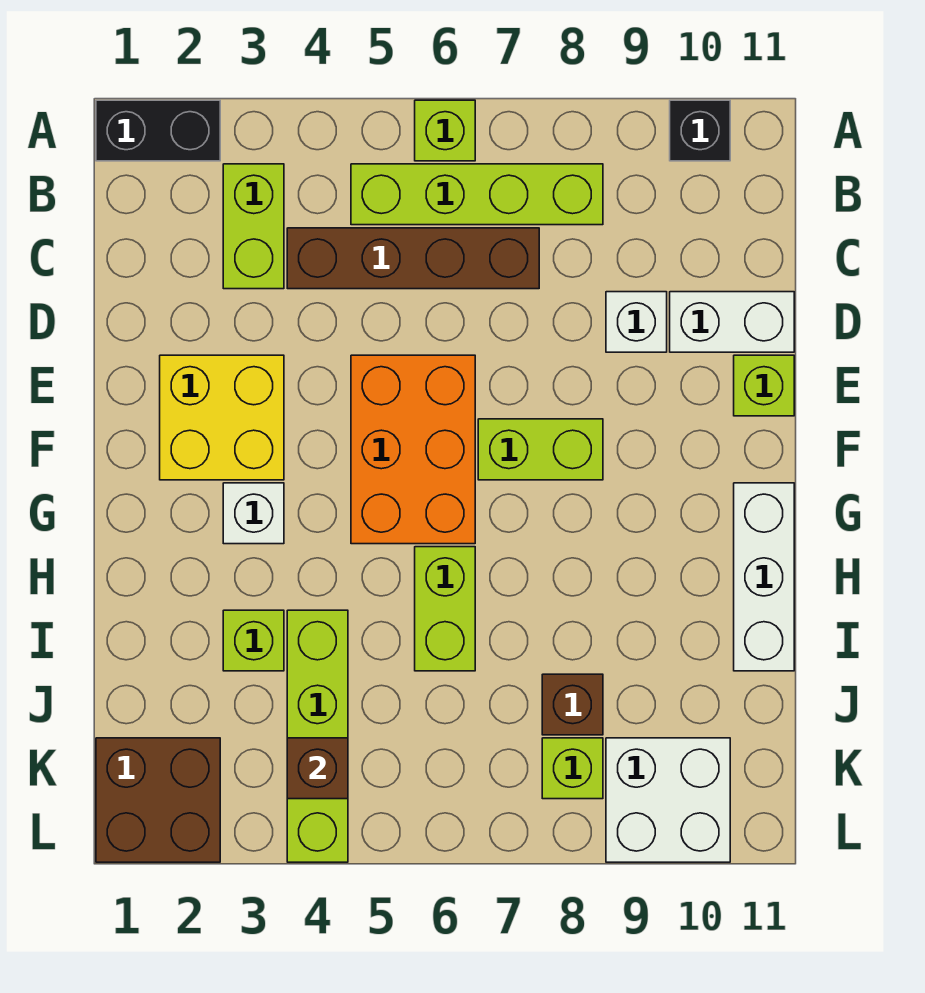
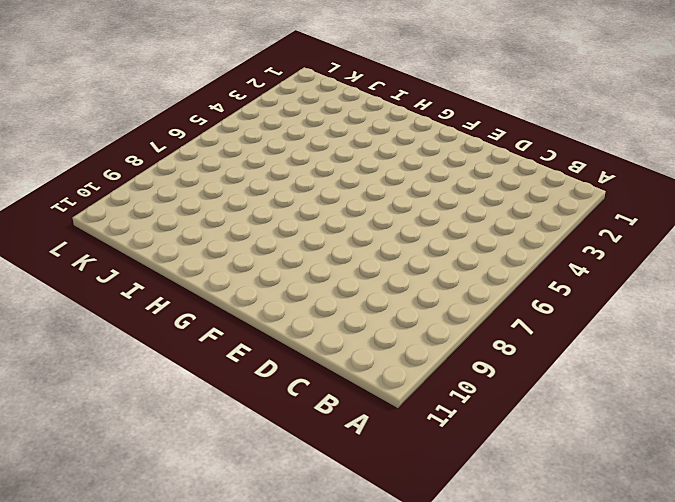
none -> black 1x2 brick [96,100,220,161]
none -> lime 1x1 brick [415,100,475,161]
none -> black 1x1 brick [670,100,730,161]

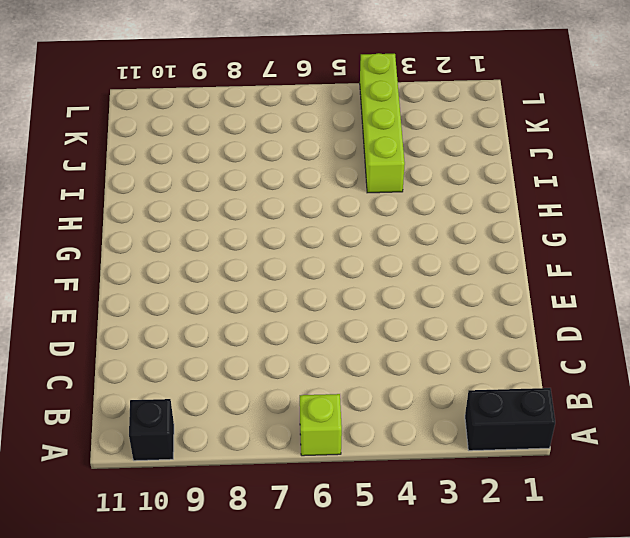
none -> lime 1x2 brick [223,164,284,289]
none -> lime 1x4 brick [351,164,603,225]
none -> brown 1x4 brick [287,228,539,289]

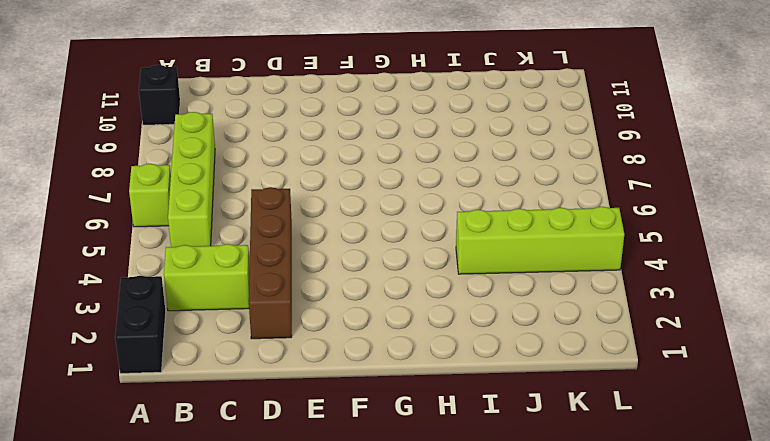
brown 1x4 brick [249,187,292,339] -> brown 1x4 brick moved to [287,228,539,289]
none -> white 1x1 brick [606,292,667,352]
none -> white 1x2 brick [670,292,794,352]
none -> yellow 2x2 brick [160,355,284,480]

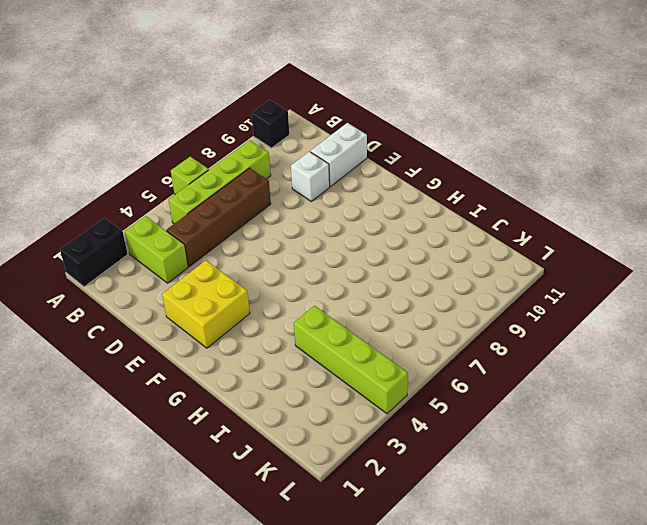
none -> orange 2x3 brick [351,355,475,544]
none -> lime 1x1 brick [734,355,794,416]
none -> lime 1x2 brick [478,419,603,480]

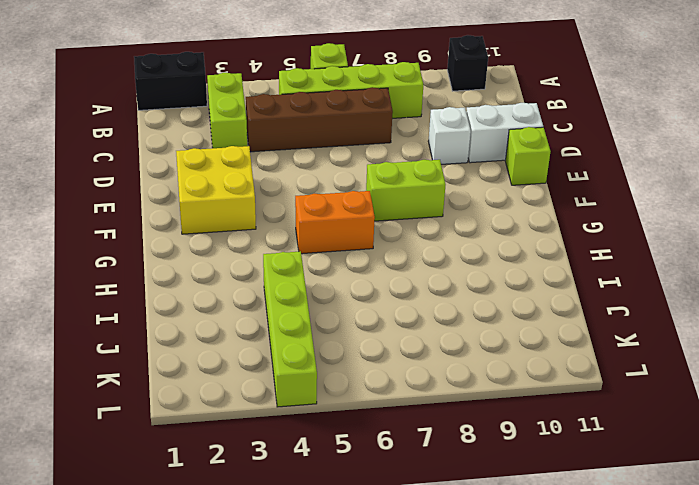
orange 1x2 brick [295,191,375,254] -> orange 2x3 brick [351,355,475,544]
none -> white 1x1 brick [223,483,284,544]
none -> white 1x3 brick [734,483,794,671]
none -> lime 1x2 brick [415,547,475,671]

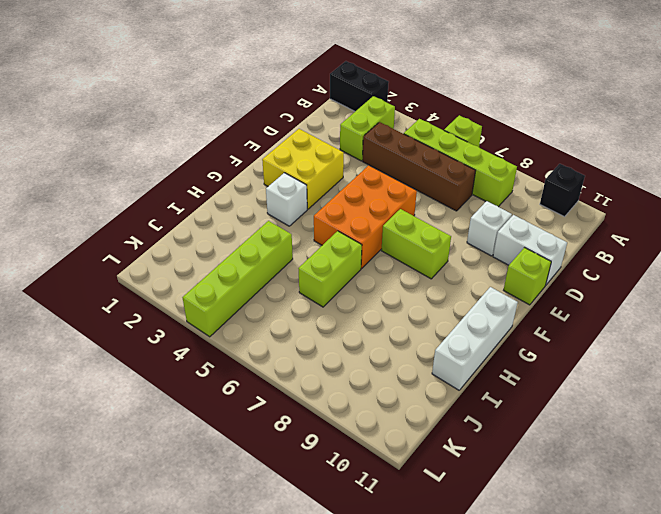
none -> lime 1x1 brick [223,610,284,671]
none -> brown 1x1 brick [542,674,603,735]
none -> brown 2x2 brick [96,738,220,862]

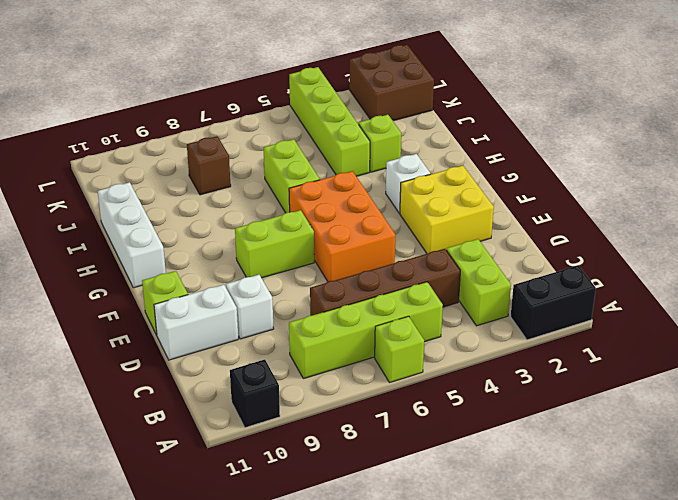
none -> lime 1x1 brick [542,738,603,799]
none -> white 2x2 brick [606,738,730,862]
none -> brown 1x1 brick [287,738,348,799]

